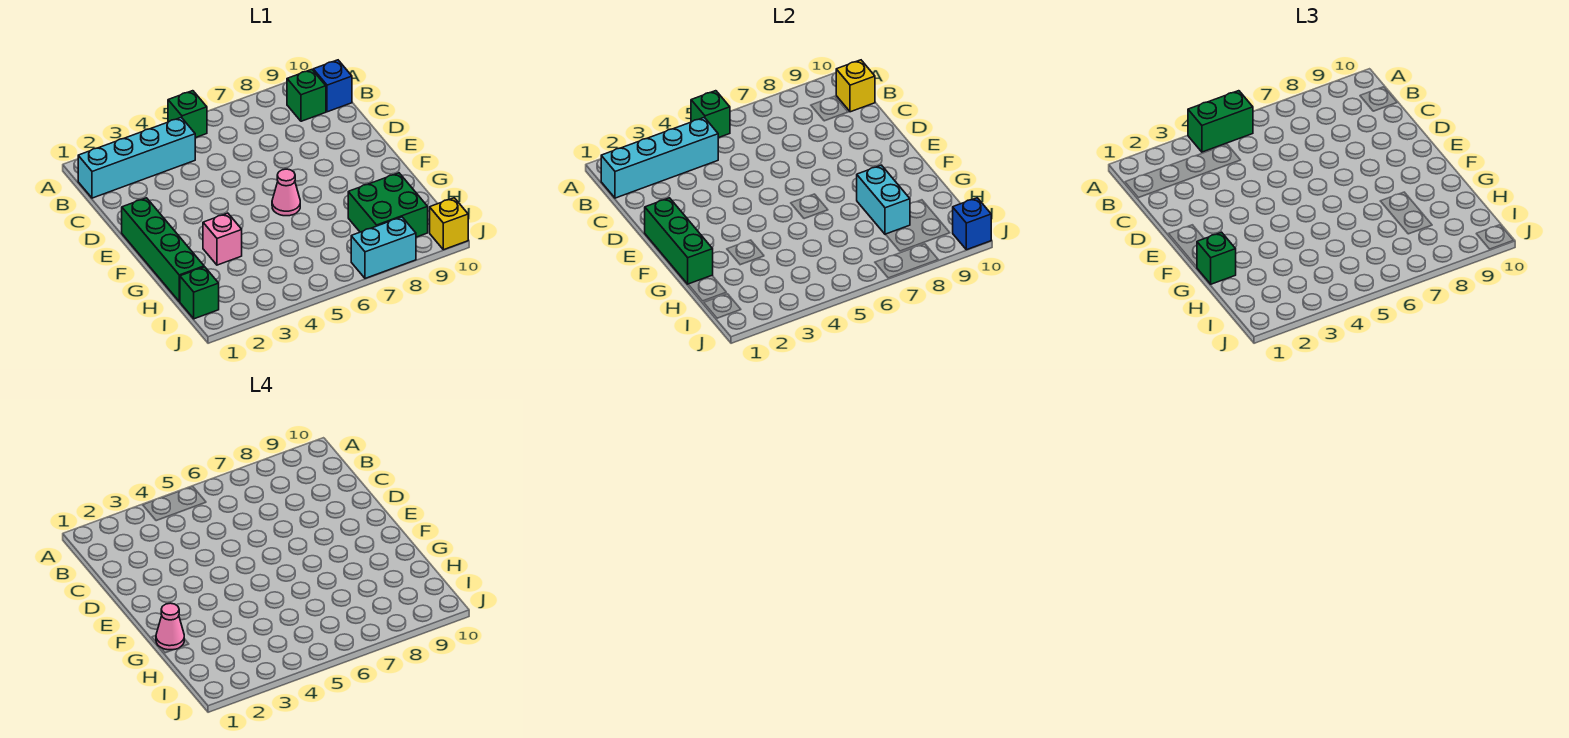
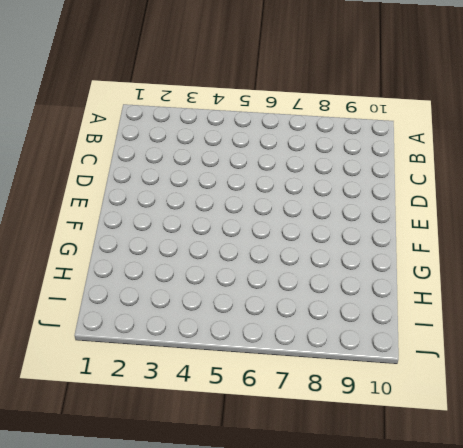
none -> green 1x1 brick [168,91,207,138]
none -> cyan 1x4 brick [78,117,195,198]
none -> green 1x1 brick [287,70,326,121]

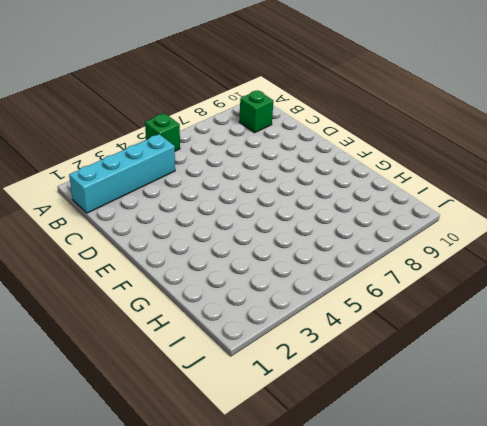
none -> blue 1x1 brick [313,60,352,112]
none -> green 1x4 brick [122,198,204,302]
none -> pink 1x1 cone [272,169,300,216]

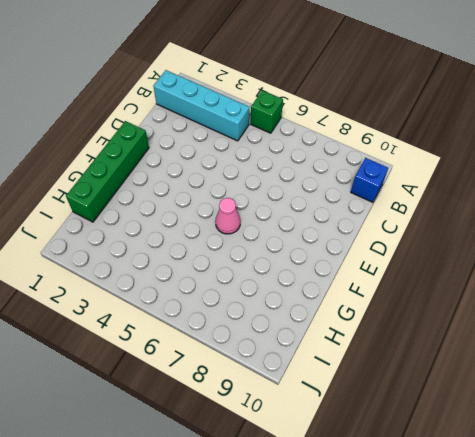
none -> green 1x1 brick [287,70,326,121]
none -> pink 1x1 brick [203,213,242,265]
none -> green 2x2 brick [348,173,428,237]

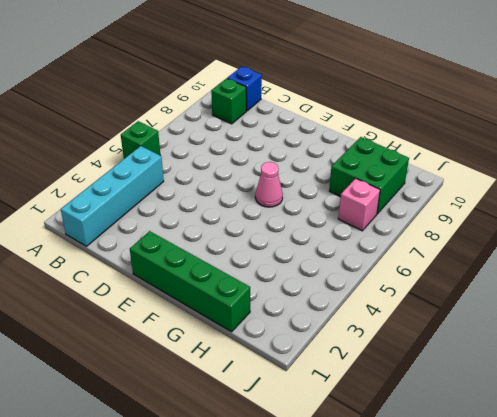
pink 1x1 brick [338,179,380,231] -> pink 1x1 brick moved to [203,213,242,265]
none -> green 1x1 brick [180,267,219,319]
none -> cyan 1x2 brick [351,217,416,278]
none -> yellow 1x1 brick [430,198,468,250]

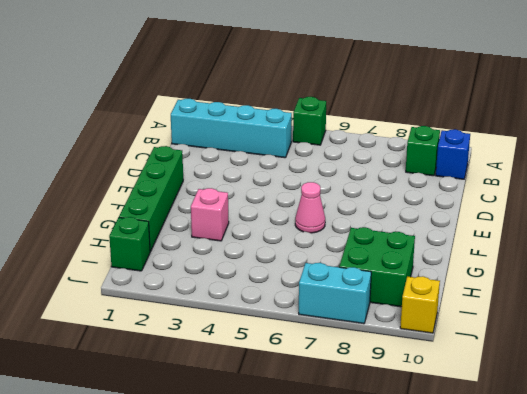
none -> green 1x1 brick [691,91,730,138]
none -> cyan 1x4 brick [601,117,718,198]
none -> yellow 1x1 brick [836,60,875,112]

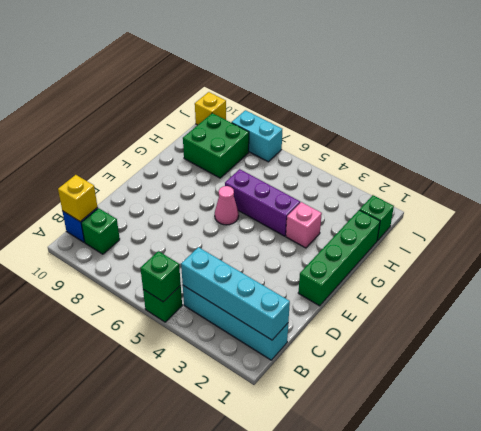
purple 1x3 brick [225,169,300,236] -> none
none -> green 1x3 brick [645,198,713,284]
none -> cyan 1x2 brick [857,165,910,234]
none -> blue 1x1 brick [953,198,991,250]

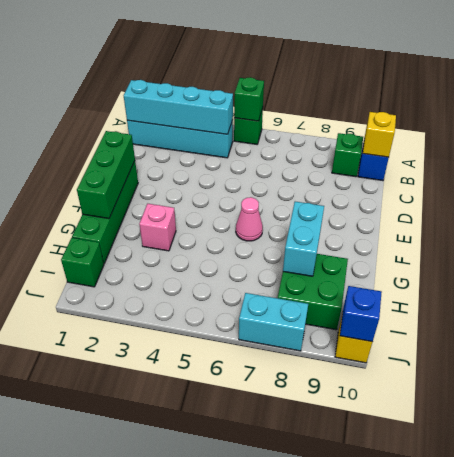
none -> green 1x2 brick [1188,91,1253,152]
none -> green 1x1 brick [1197,232,1236,284]
none -> pink 1x1 cone [156,603,184,650]

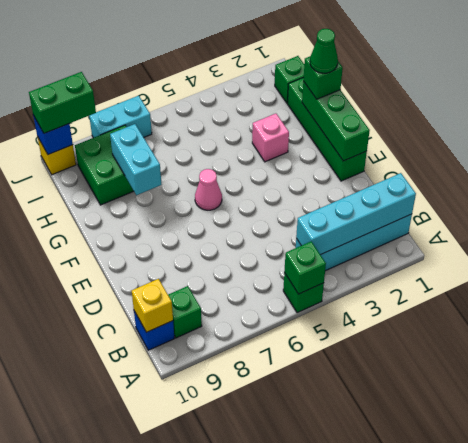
green 1x1 cone [310,29,338,73] -> pink 1x1 cone [156,603,184,650]
green 1x2 brick [29,72,96,133] -> green 1x2 brick moved to [1188,91,1253,152]

